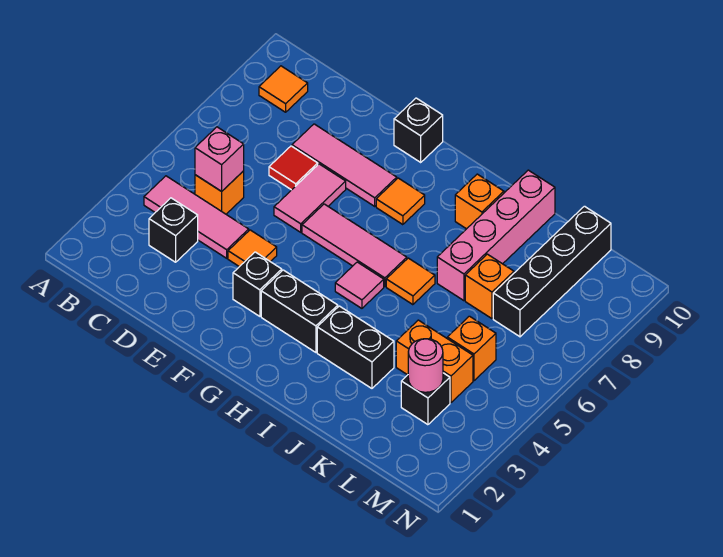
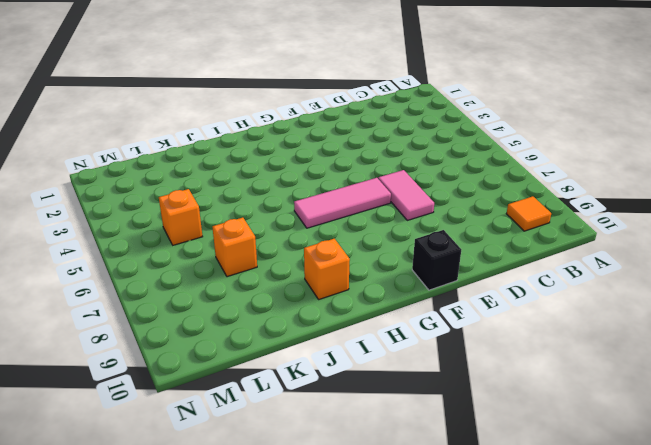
none -> pink 1x3 tile [144,176,249,258]
none -> black 1x1 brick [149,198,198,262]
none -> orange 1x1 brick [195,171,244,214]

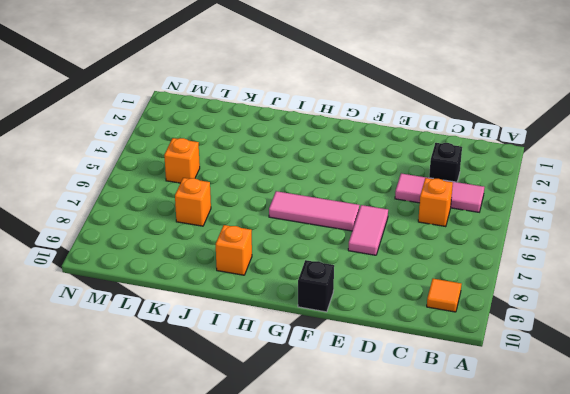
none -> red 1x1 tile [269,146,318,190]
none -> pink 1x3 tile [292,124,397,206]
none -> orange 1x1 tile [228,230,277,267]

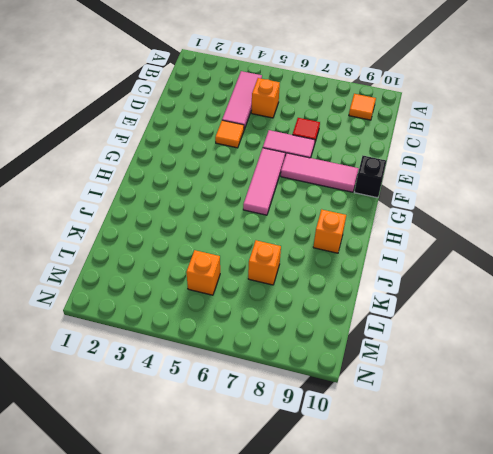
pink 1x3 tile [281,153,359,192] -> pink 1x3 tile turned to [292,124,397,206]
none -> black 1x1 brick [149,198,198,262]
none -> black 1x1 brick [233,252,282,316]
none -> black 1x2 brick [261,270,338,352]

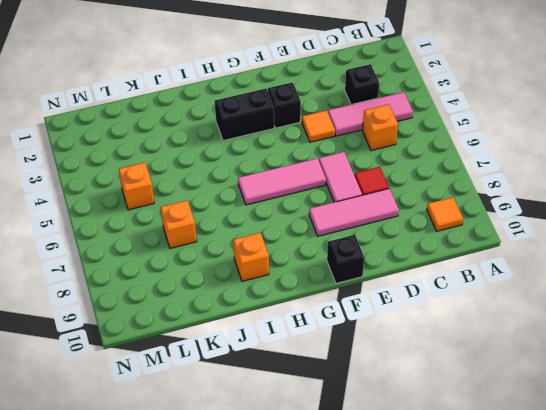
none -> orange 1x1 tile [376,178,425,225]
none -> pink 1x1 tile [335,262,384,308]
none -> black 1x2 brick [317,306,394,388]

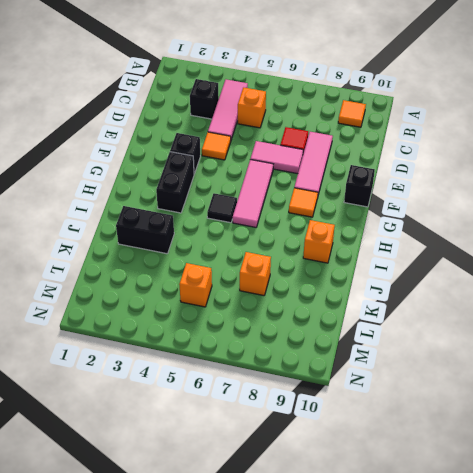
black 1x1 tile [207,193,237,223] -> pink 1x1 tile [335,262,384,308]
black 1x2 brick [116,206,174,254] -> black 1x2 brick turned to [317,306,394,388]
none -> orange 1x1 tile [386,258,435,305]
none -> pink 1x4 brick [437,170,555,301]
none -> orange 1x2 brick [396,320,473,403]

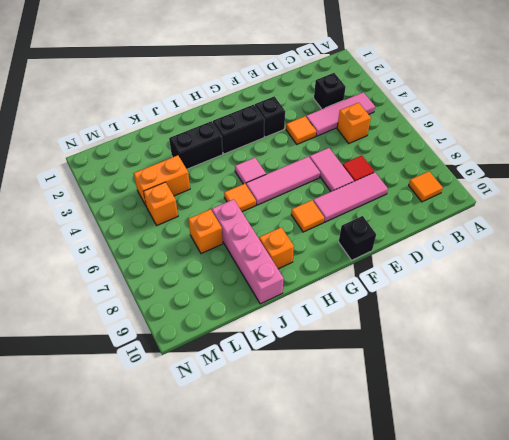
none -> black 1x1 brick [401,373,450,425]
none -> black 1x4 brick [493,206,611,337]
none -> pink 1x1 brick [195,127,244,191]

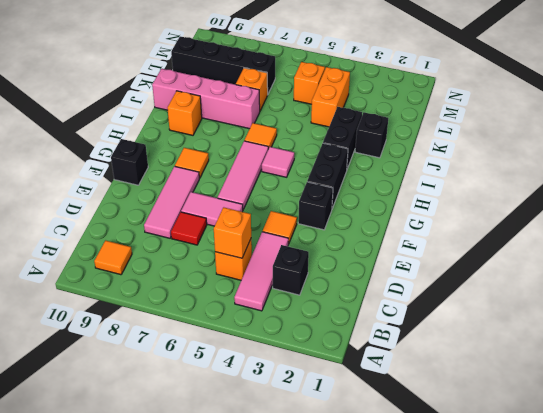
orange 1x1 brick [214,207,251,258] -> pink 1x1 brick [195,127,244,191]
black 1x1 brick [355,112,388,158] -> black 1x1 brick moved to [401,373,450,425]
none -> pink 1x1 round brick [408,339,443,392]

